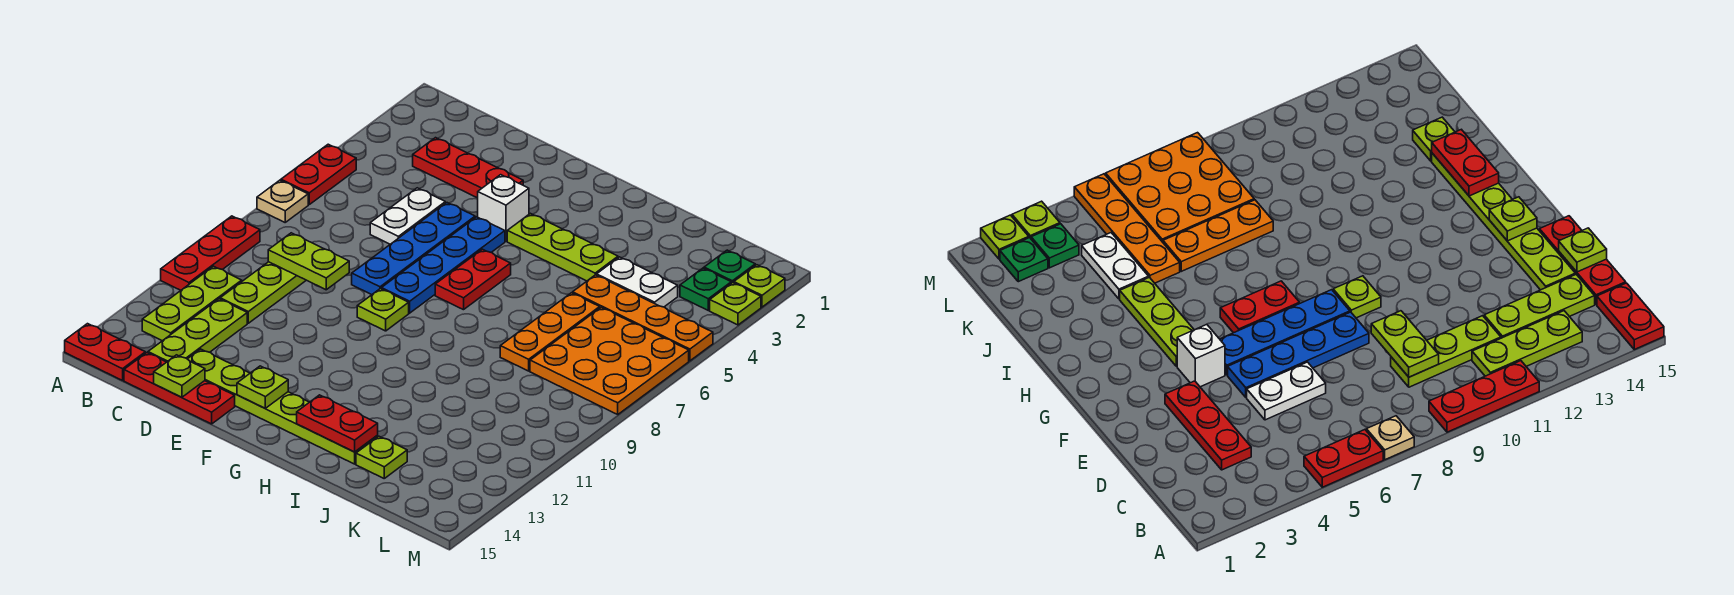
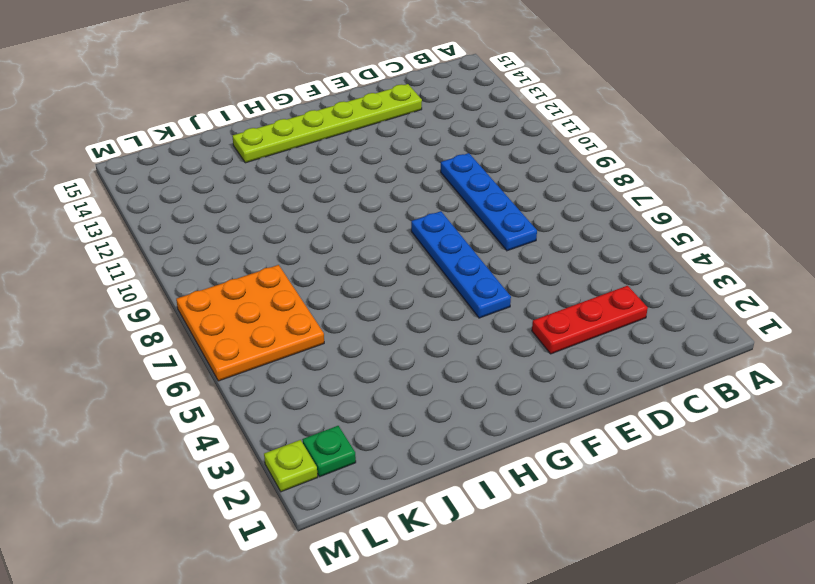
blue 1x4 plate [441,153,537,251] -> blue 1x4 plate moved to [352,203,475,295]
none -> red 1x2 plate [281,144,356,204]
none -> tan 1x1 plate [257,180,308,222]
none -> red 1x3 plate [161,216,260,290]
none -> red 1x2 plate [65,324,145,380]

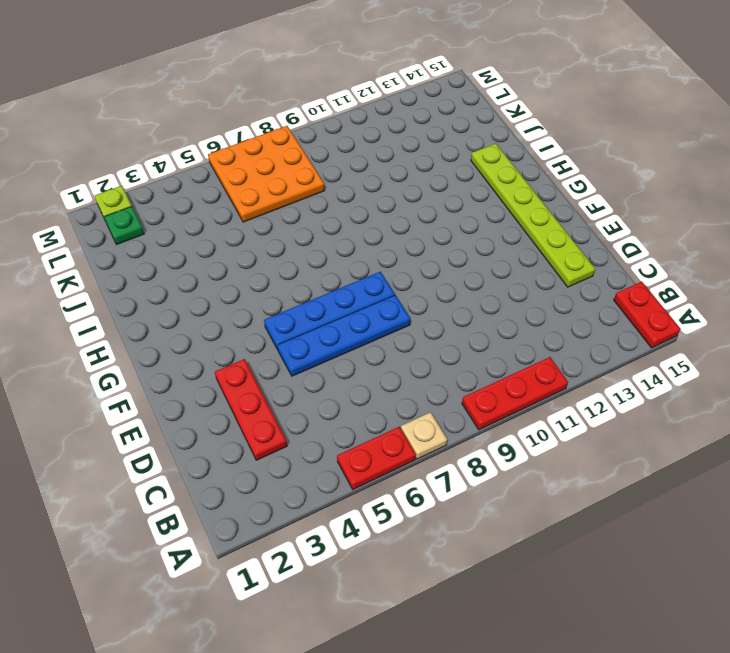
none -> lime 1x3 plate [142,266,242,341]
none -> lime 1x3 plate [220,262,306,323]
none -> lime 1x3 plate [148,299,247,362]
none -> red 1x3 plate [124,353,235,424]

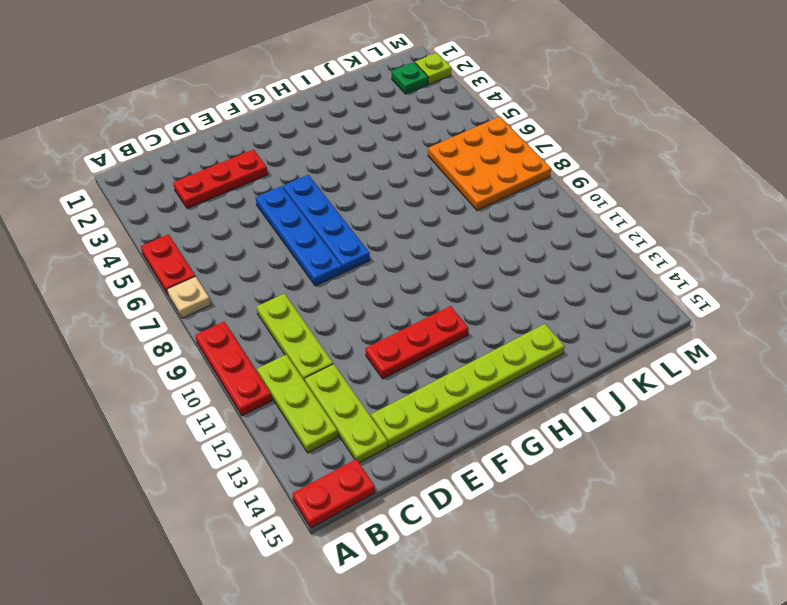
red 1x3 plate [365,306,469,379] -> red 1x3 plate moved to [124,353,235,424]
none -> white 1x2 plate [370,188,445,244]
none -> white 1x1 brick [478,175,529,241]
none -> lime 1x1 plate [357,289,409,331]
none -> lime 1x3 plate [507,213,618,281]

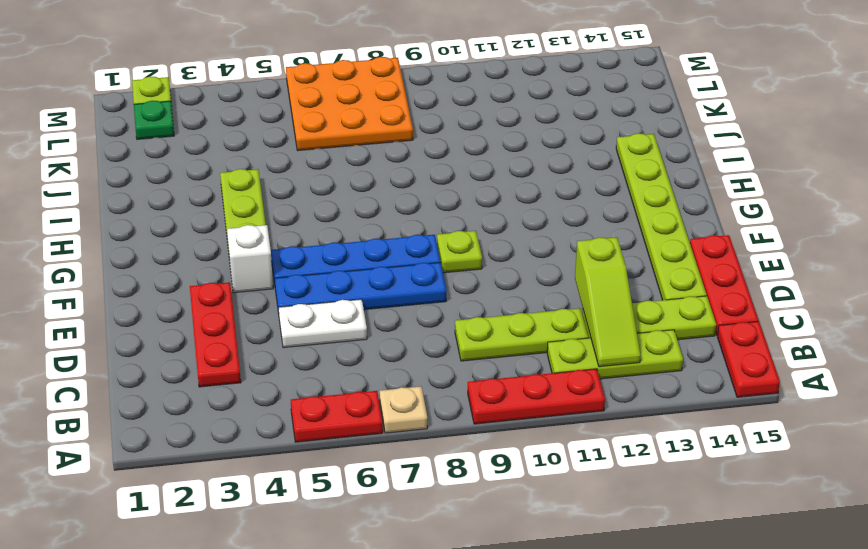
lime 1x3 slope [575,237,641,367] -> none
none -> red 1x2 plate [435,249,511,310]
none -> white 1x2 plate [597,257,678,307]
none -> orange 1x4 plate [573,275,713,361]
none -> orange 1x3 plate [500,293,600,371]

